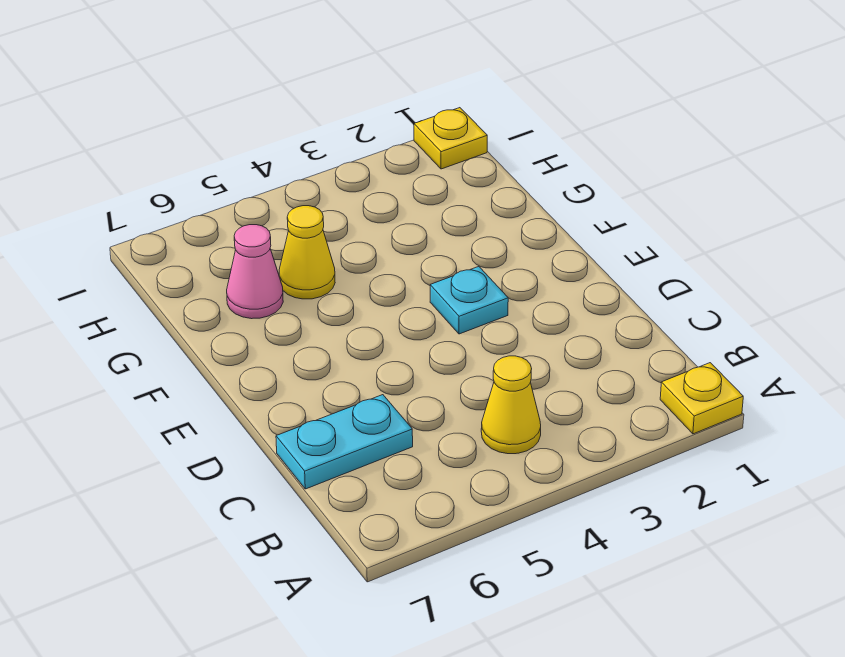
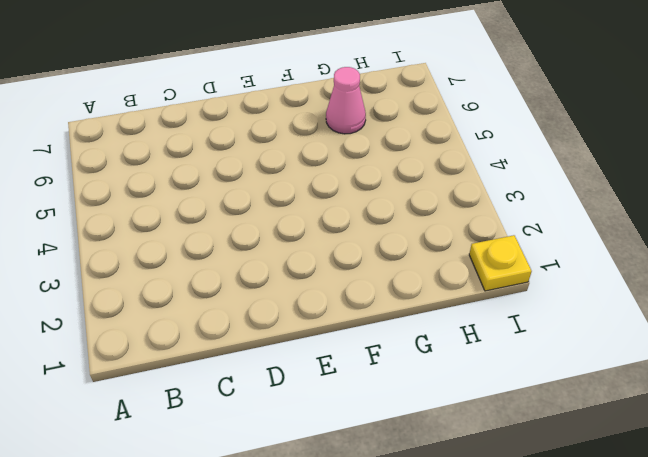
none -> yellow 1x1 plate [660,363,743,434]
none -> yellow 1x1 cone [481,356,541,454]

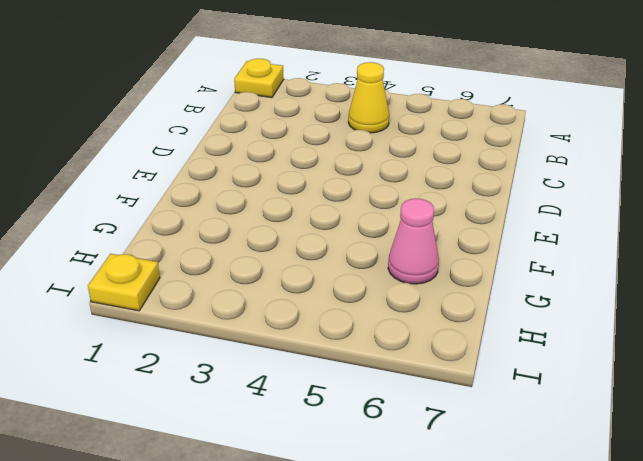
none -> cyan 1x2 plate [276,395,413,489]
none -> cyan 1x1 plate [430,267,508,334]

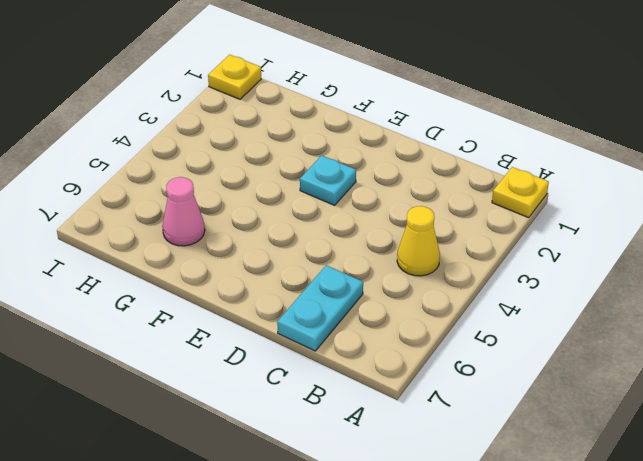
none -> yellow 1x1 cone [279,206,335,299]

